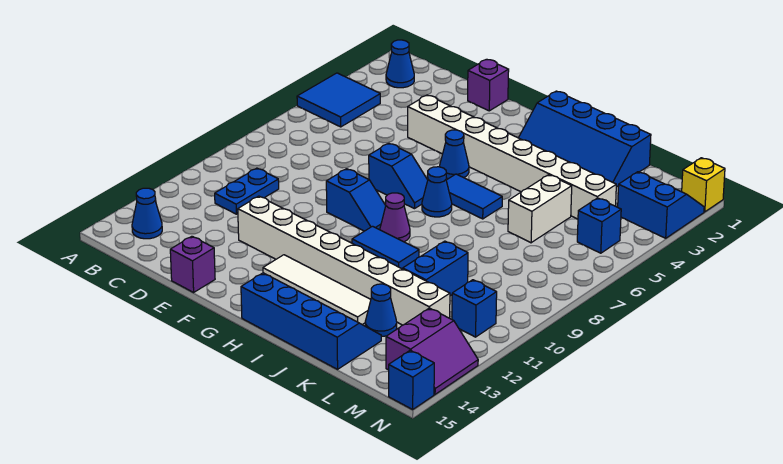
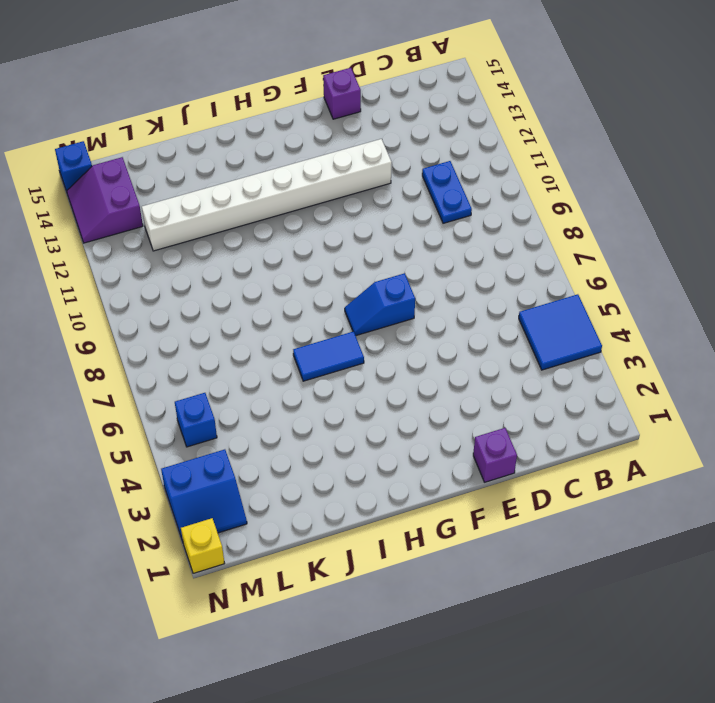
none -> blue 1x1 cone [386,40,414,88]
none -> blue 1x1 cone [132,188,162,239]
none -> white 1x8 brick [408,95,616,219]

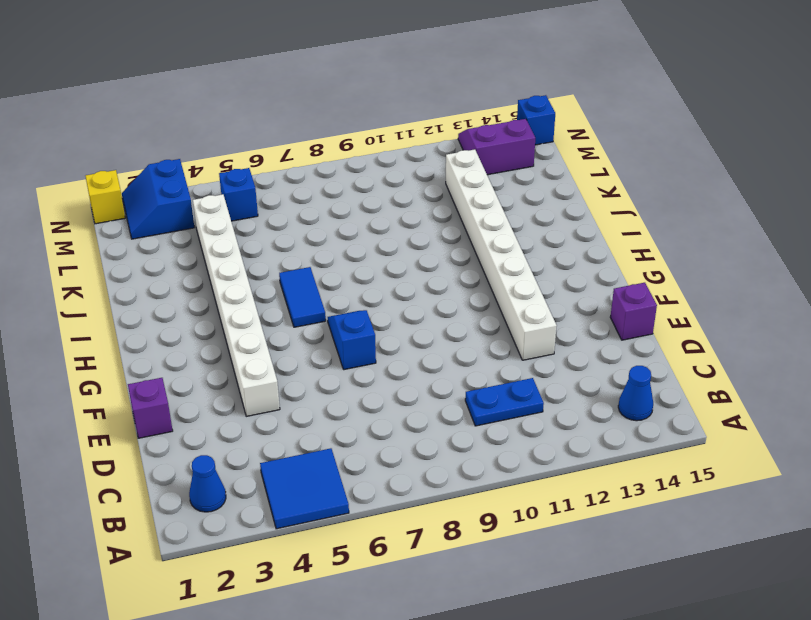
none -> blue 1x2 slope [326,169,386,231]
none -> blue 1x1 cone [440,130,469,179]
none -> white 1x4 tile [263,255,371,325]

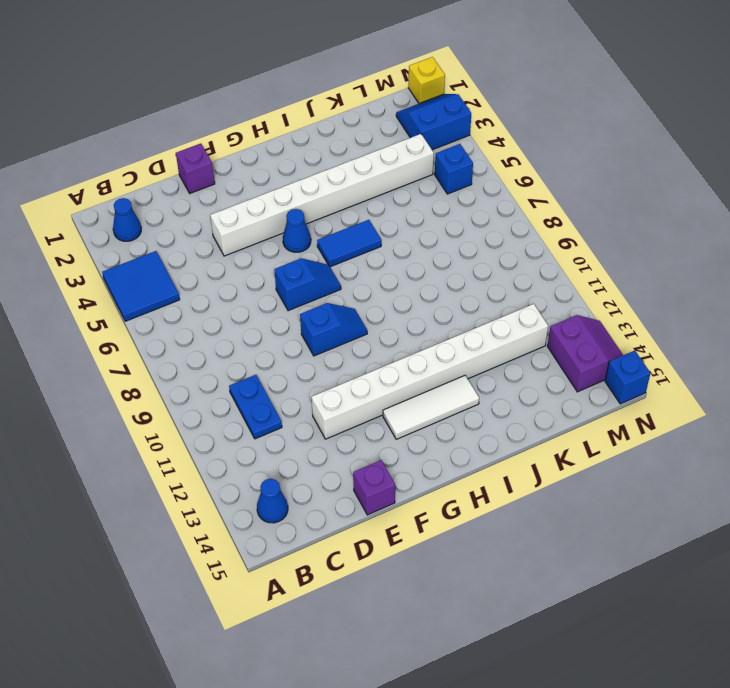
white 1x3 tile [383,376,479,439] -> white 1x4 tile [263,255,371,325]
none -> blue 2x4 slope [519,91,651,187]
none -> blue 1x1 cone [422,167,452,217]
none -> purple 1x1 cone [380,193,410,242]

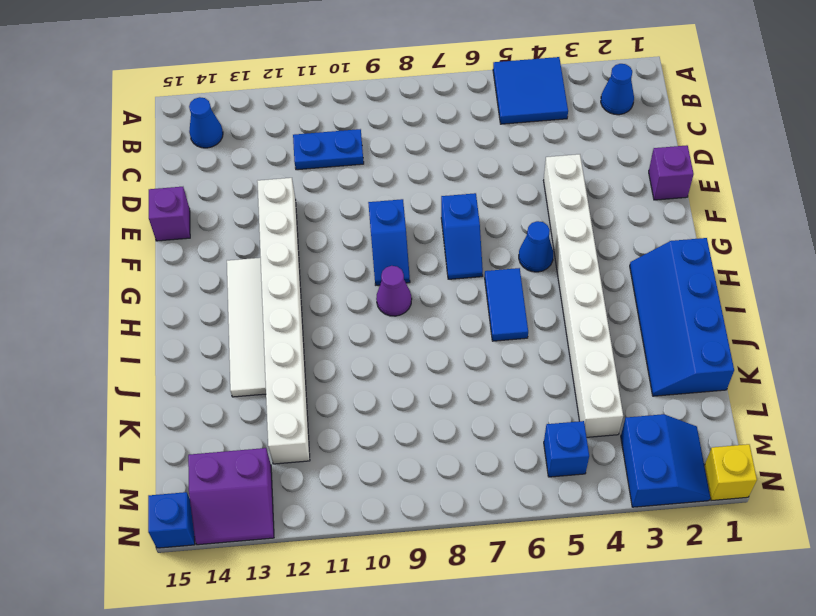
none -> blue 1x1 cone [422,167,452,217]
none -> blue 1x2 tile [352,226,419,269]
none -> blue 2x4 slope [241,273,381,369]

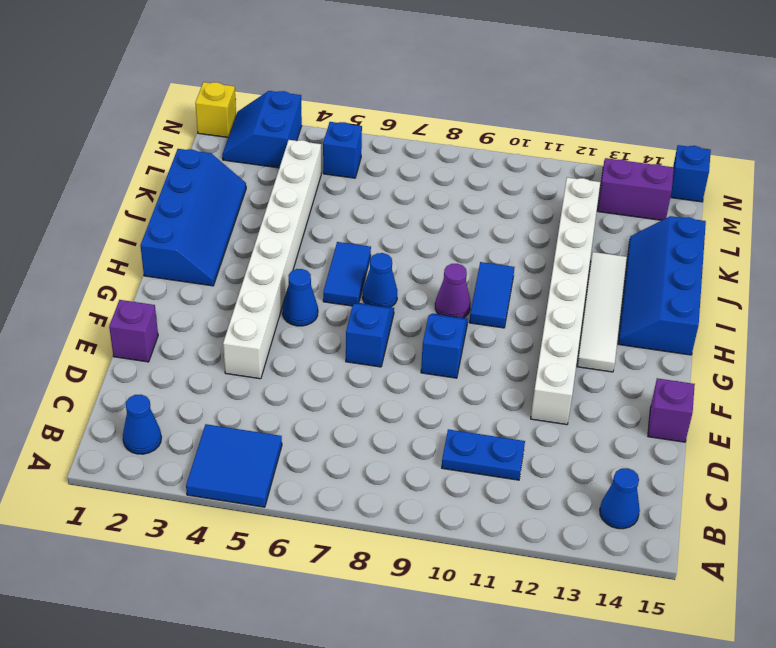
none -> white 1x2 brick [508,175,572,243]
none -> blue 1x2 brick [403,241,468,296]
none -> blue 1x1 cone [365,284,397,336]

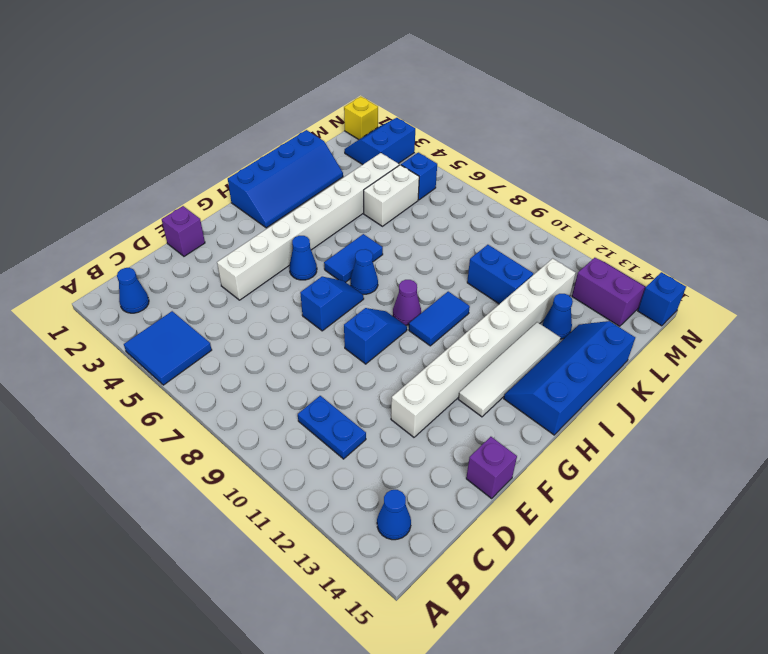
white 1x2 brick [364,165,419,226] -> white 1x2 brick turned to [508,175,572,243]
none -> blue 1x1 brick [452,280,497,337]

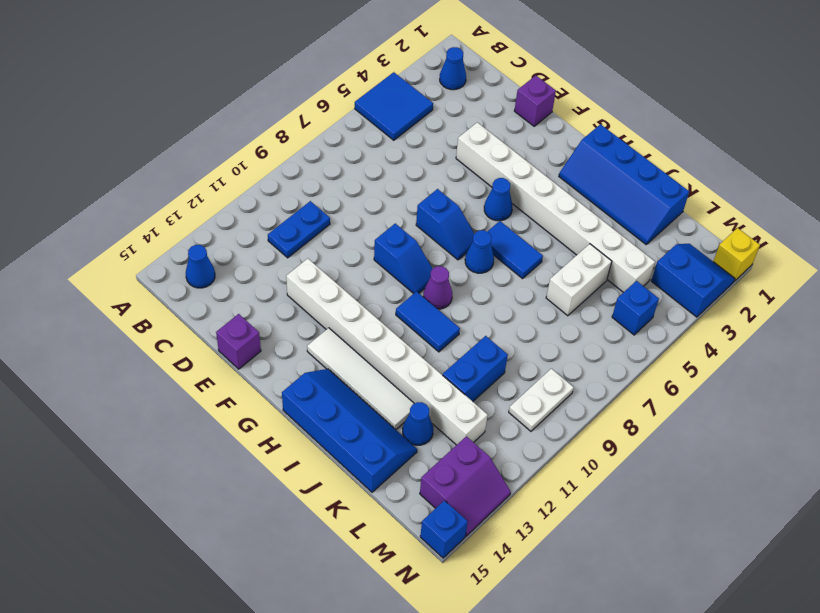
white 1x2 plate [509,369,574,431] -> none
none -> blue 1x1 brick [452,280,497,337]

